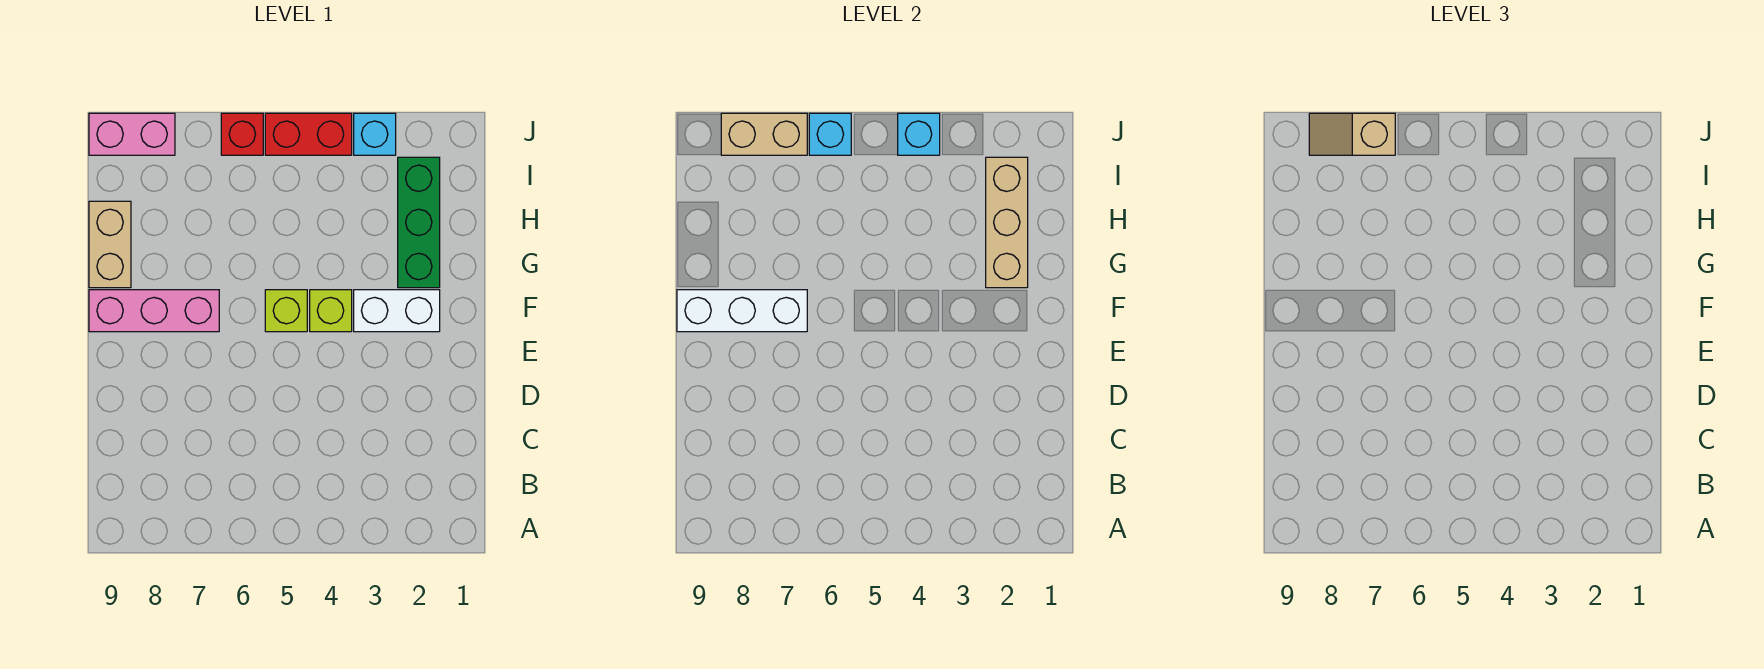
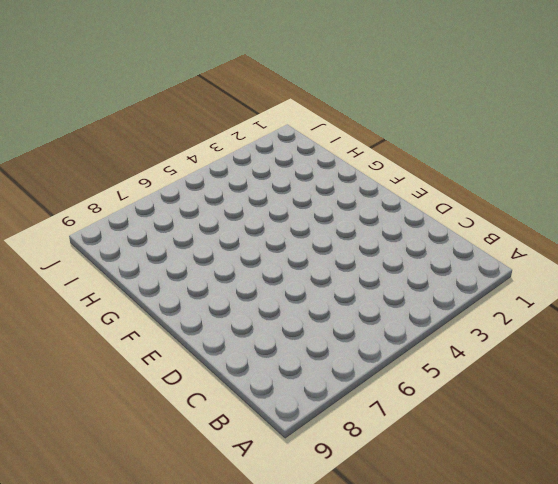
none -> white 1x2 brick [354,290,440,332]
none -> lime 1x1 brick [310,290,352,332]
none -> lime 1x1 brick [265,290,307,332]

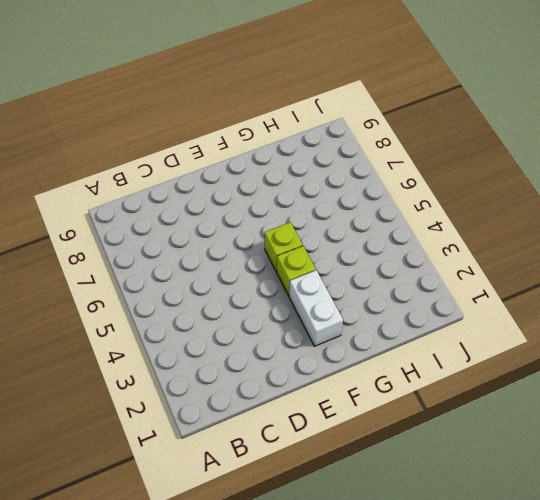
none -> pink 1x3 brick [89,290,219,332]
none -> green 1x3 brick [398,157,440,288]
none -> tan 1x2 brick [89,201,131,288]

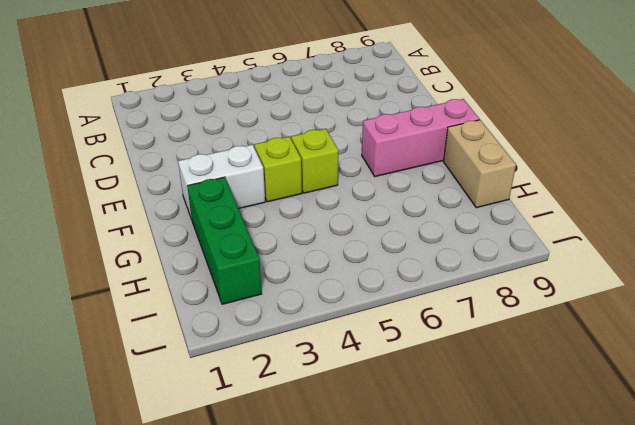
none -> cyan 1x1 brick [354,113,396,155]
none -> red 1x2 brick [265,113,352,155]
none -> red 1x1 brick [221,113,263,155]

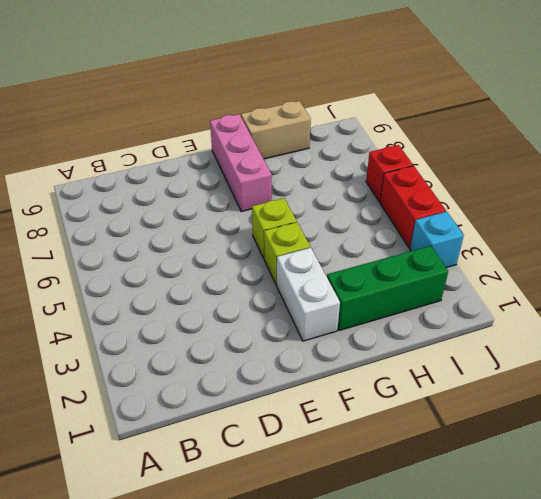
none -> pink 1x2 brick [89,113,175,155]
none -> white 1x3 brick [677,290,807,332]
none -> tan 1x3 brick [986,157,1028,288]

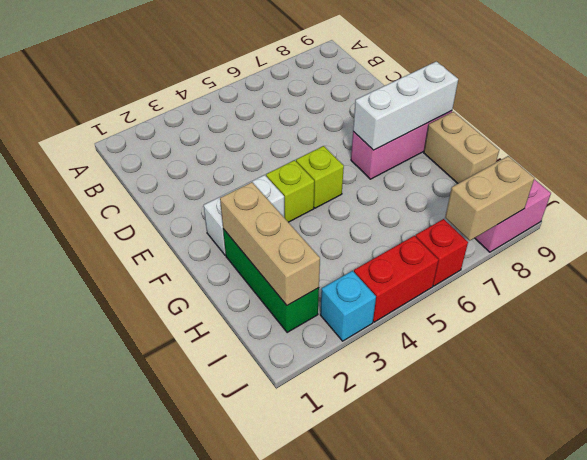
none -> cyan 1x1 brick [898,113,940,155]
none -> cyan 1x1 brick [809,113,851,155]
none -> tan 1x2 slope [1309,113,1395,155]

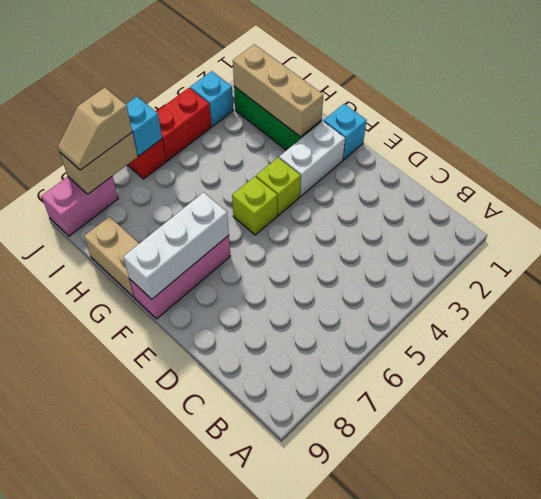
cyan 1x1 brick [324,104,367,160] -> cyan 1x1 brick moved to [898,113,940,155]

